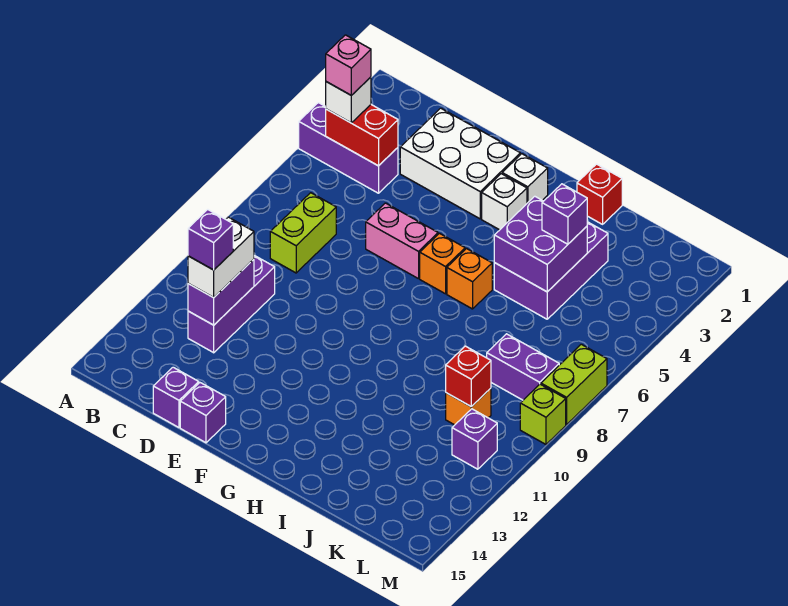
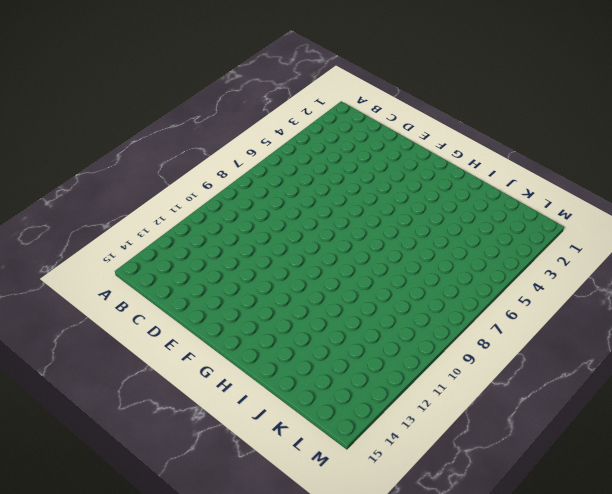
none -> purple 1x3 brick [299,103,398,193]
none -> lime 1x2 brick [270,193,336,273]
none -> purple 1x3 brick [188,255,275,353]

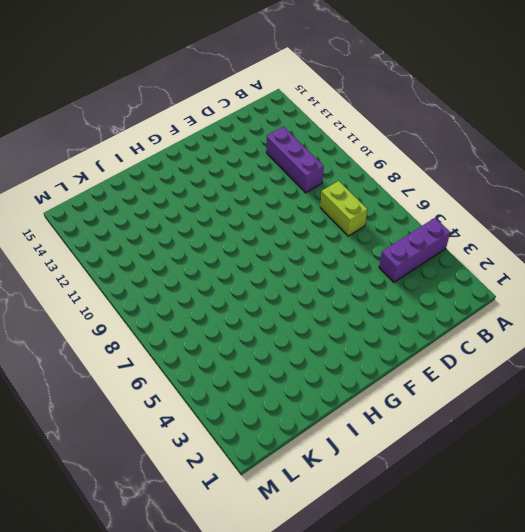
none -> white 2x3 brick [400,108,520,219]
none -> purple 1x1 brick [153,367,199,427]
none -> pink 1x2 brick [366,203,438,279]

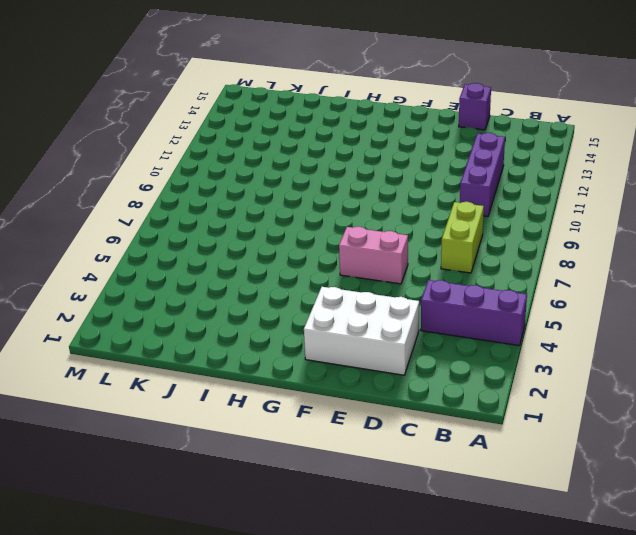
none -> purple 1x1 brick [180,383,226,443]
none -> white 1x1 brick [502,154,548,203]
none -> white 1x1 brick [482,174,527,230]

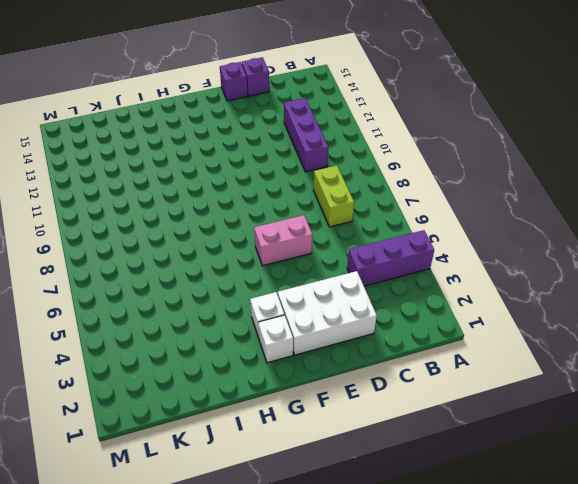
none -> orange 1x1 brick [420,233,465,294]
none -> orange 1x1 brick [447,249,492,309]
none -> red 1x1 brick [577,164,622,224]

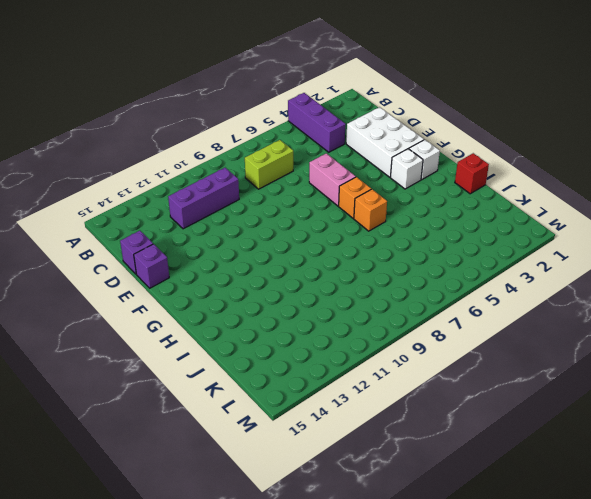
none -> purple 2x3 brick [494,222,608,319]
none -> purple 1x2 brick [487,334,559,400]
none -> orange 1x1 brick [446,388,491,425]

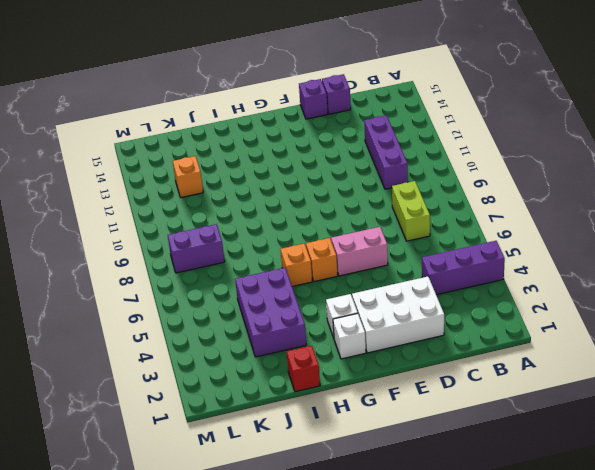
orange 1x1 brick [173,156,203,197] -> orange 1x1 brick moved to [446,388,491,425]
none -> purple 1x1 brick [452,409,497,469]
none -> lime 1x2 brick [541,344,607,425]
none -> lime 1x1 brick [520,384,566,444]

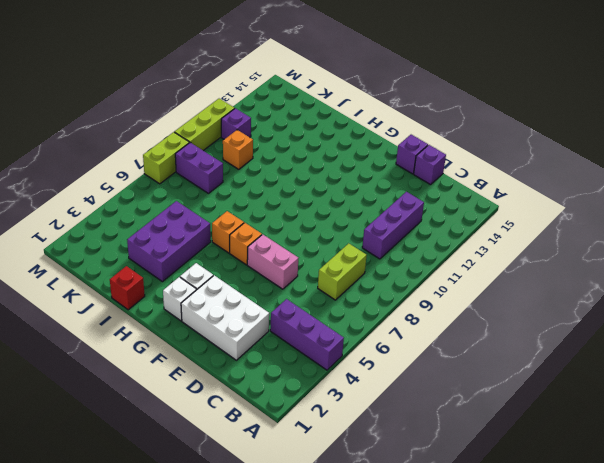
lime 1x3 brick [175,99,235,151] -> lime 1x1 brick [520,384,566,444]
none -> red 1x2 brick [326,105,398,166]
none -> purple 1x2 brick [188,259,254,325]
none -> purple 2x2 brick [494,196,587,292]

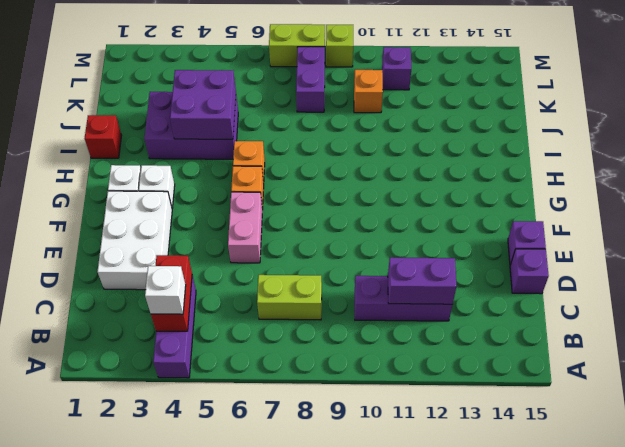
none -> red 1x1 brick [446,346,491,407]
none -> white 1x2 brick [188,217,254,298]
none -> purple 1x1 brick [542,184,587,244]

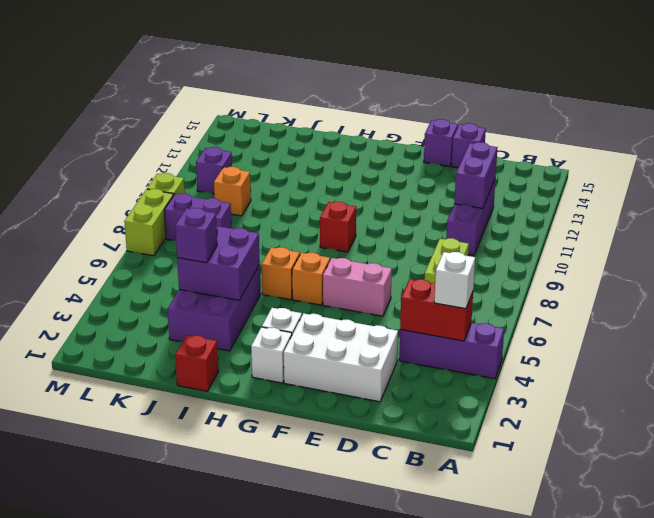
red 1x1 brick [320,202,356,252] -> red 1x1 brick moved to [446,346,491,407]
none -> white 1x2 brick [188,217,254,298]
none -> pink 1x1 brick [326,35,371,96]
none -> purple 1x1 brick [188,210,233,270]

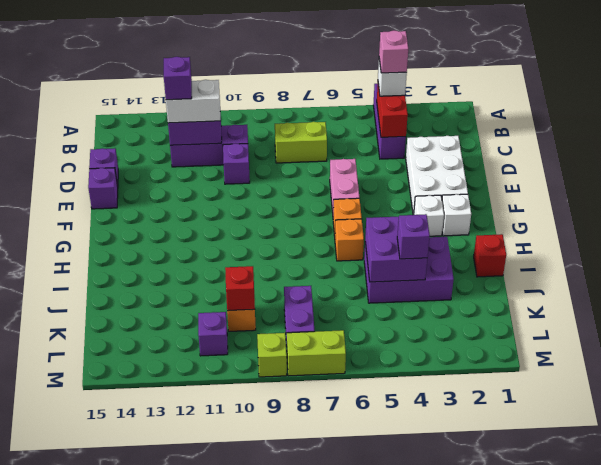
purple 1x1 brick [223,143,250,184] -> none

